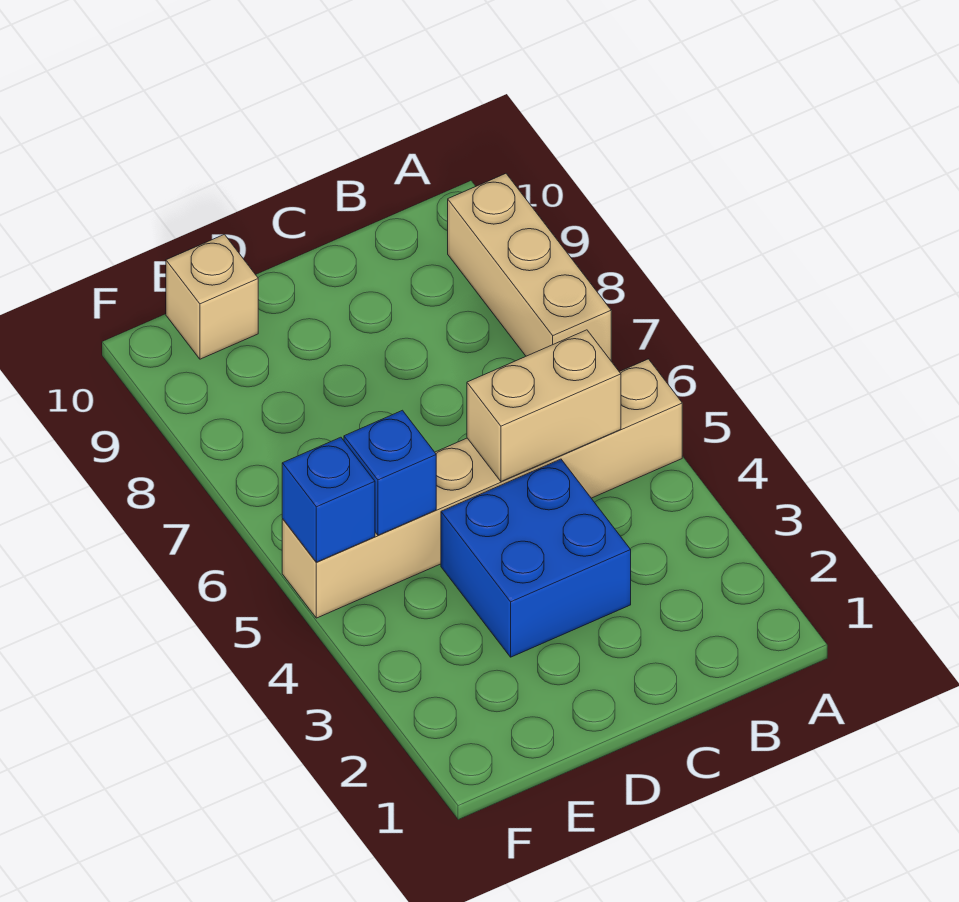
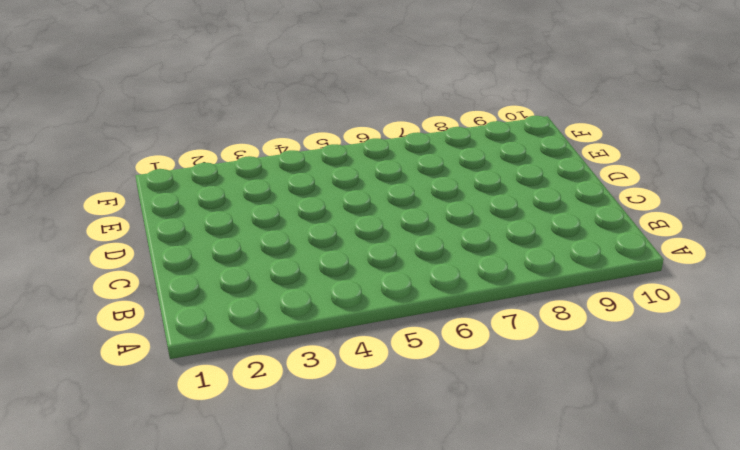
none -> tan 1x6 brick [282,359,682,618]
none -> tan 1x3 brick [448,174,611,360]

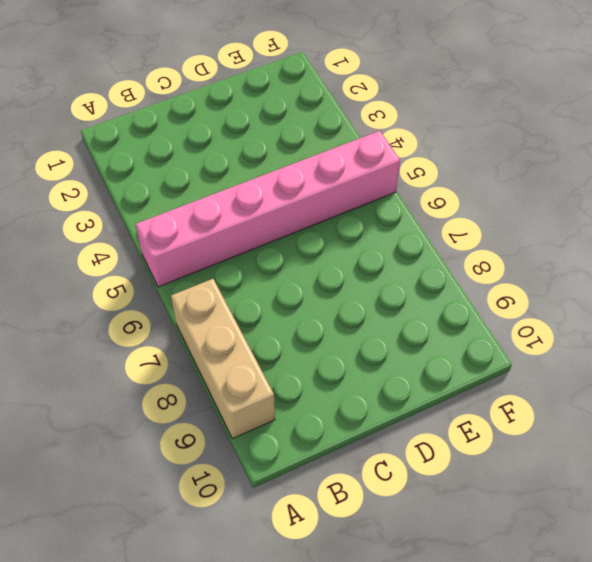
pink 1x6 brick [135,131,400,287] -> tan 1x6 brick [282,359,682,618]
none -> blue 2x2 brick [441,459,631,657]
none -> tan 1x1 brick [166,234,258,359]

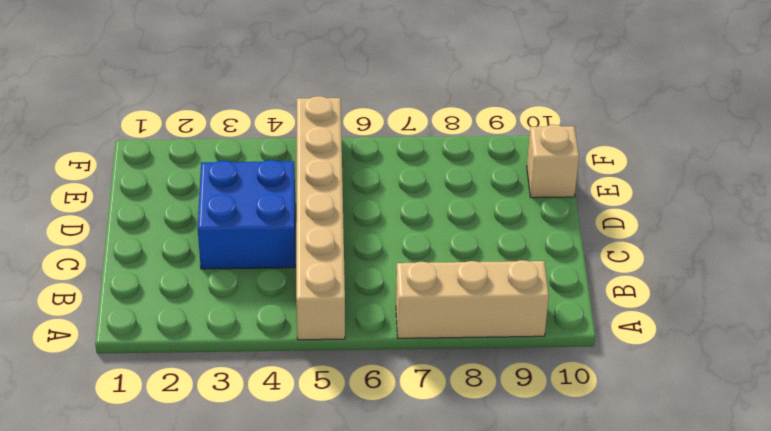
none -> tan 1x2 brick [467,330,621,482]
none -> blue 1x1 brick [344,410,436,535]

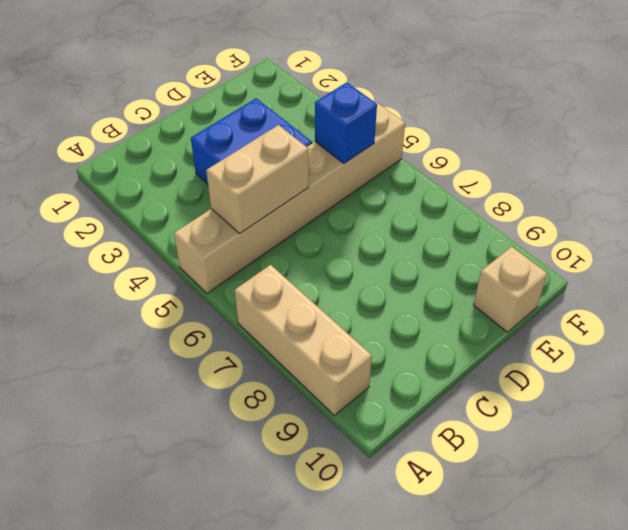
none -> blue 1x1 brick [282,437,375,562]

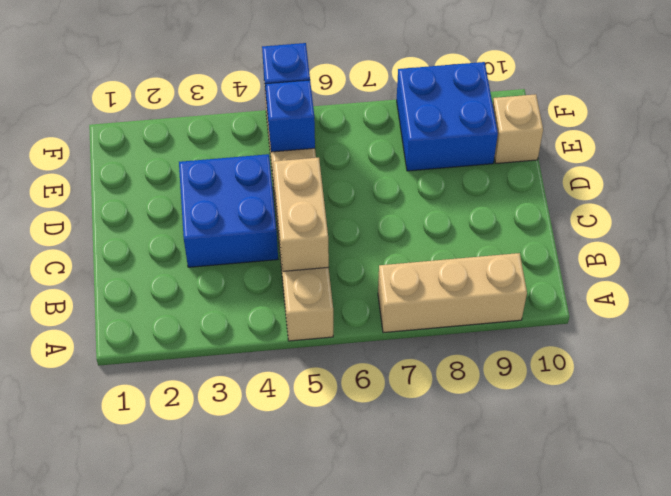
blue 2x2 brick [397,62,498,171] -> none

